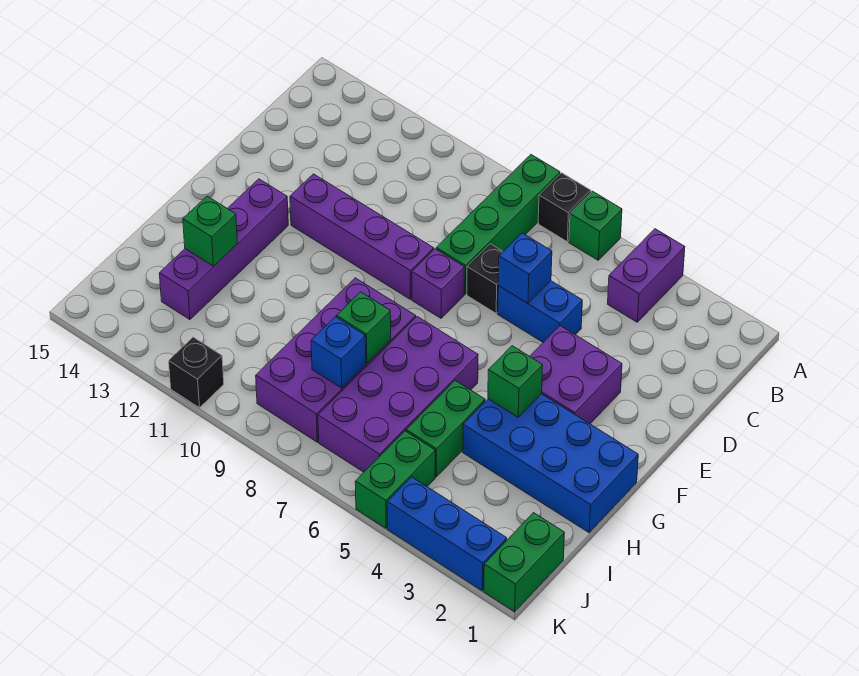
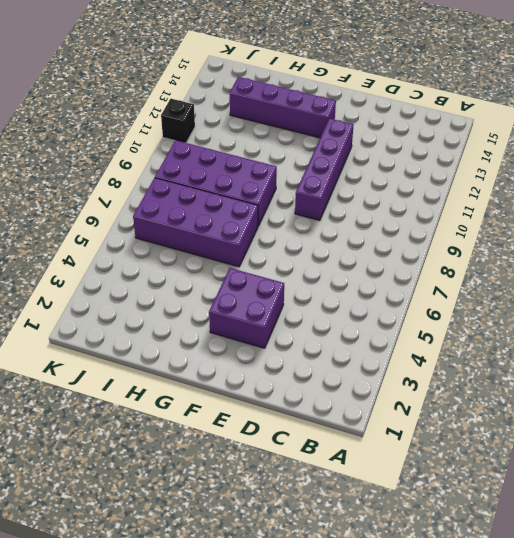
none -> purple 1x2 brick [608,229,685,322]
none -> green 1x1 brick [569,191,622,260]
none -> black 1x1 brick [538,173,591,242]

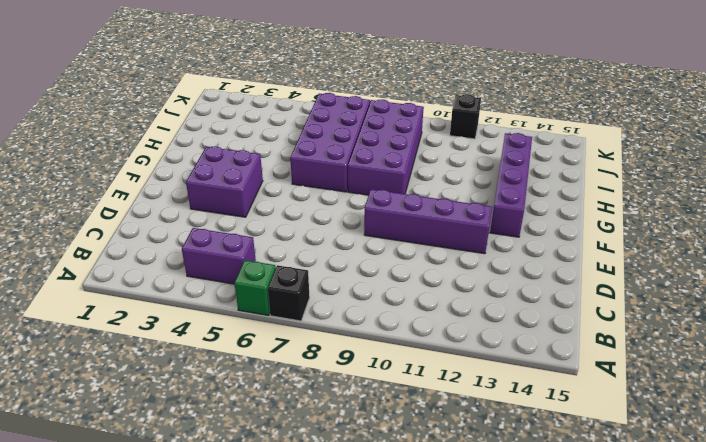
purple 1x2 brick [182,228,256,284] -> purple 1x2 brick turned to [608,229,685,322]
none -> green 1x4 brick [436,155,560,294]
none -> blue 1x2 brick [498,281,582,342]
none -> black 1x1 brick [467,244,503,313]

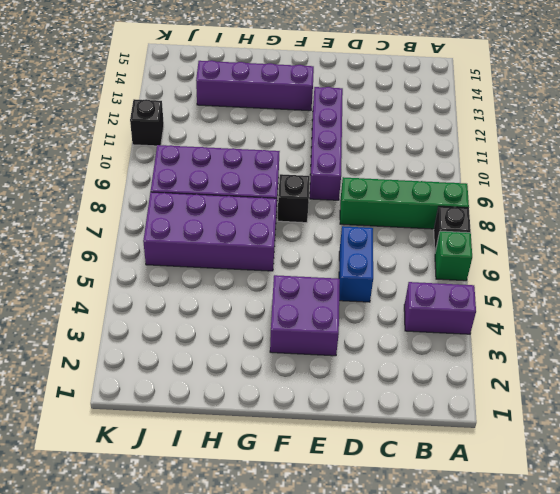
black 1x1 brick [278,174,310,223] -> black 1x1 brick moved to [467,244,503,313]
none -> purple 1x1 brick [412,249,464,318]
none -> blue 2x4 brick [463,394,638,533]
none -> green 1x2 brick [406,381,485,477]

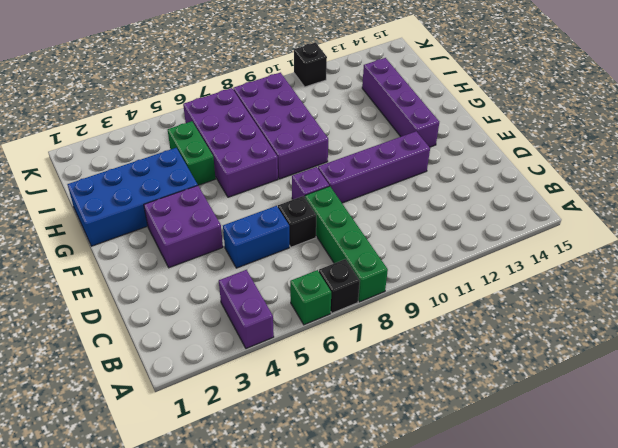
none -> green 1x2 brick [484,513,564,612]
none -> green 1x2 brick [355,431,435,528]
none -> blue 1x3 brick [387,477,507,591]

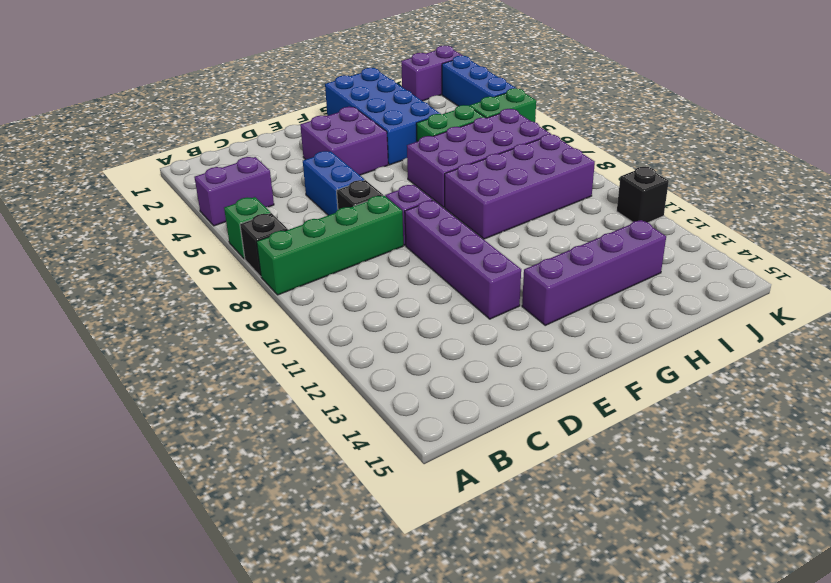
purple 1x2 brick [401,46,463,101] -> green 1x2 brick [484,513,564,612]
none -> blue 1x1 brick [498,233,552,303]
none -> green 1x1 brick [488,346,543,417]
none -> green 1x1 brick [337,292,391,363]

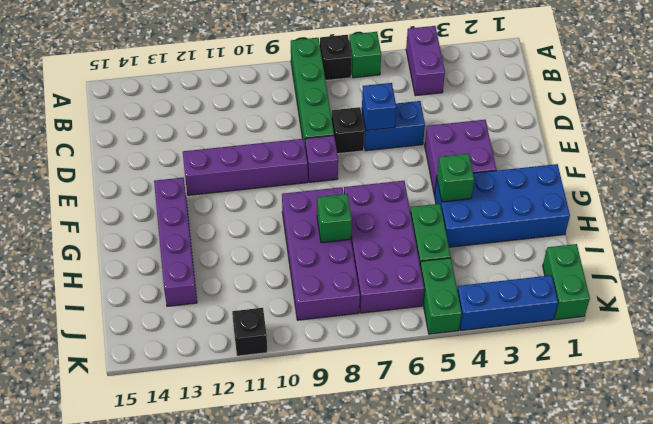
none -> green 1x1 brick [183,196,237,266]
none -> blue 1x1 brick [311,317,366,388]

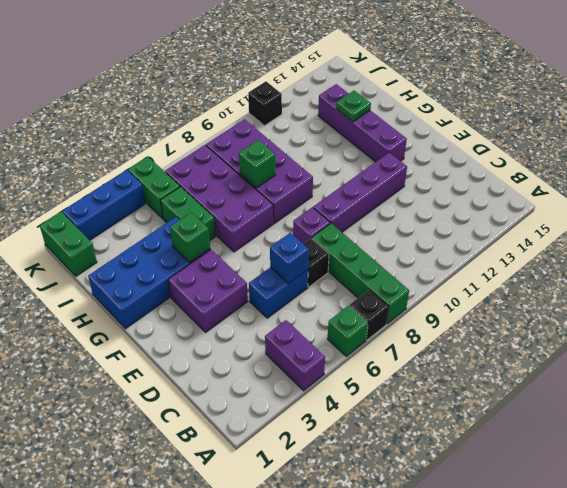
green 1x1 plate [336,91,371,122] -> green 1x1 brick [183,196,237,266]
none -> blue 1x1 brick [311,317,366,388]

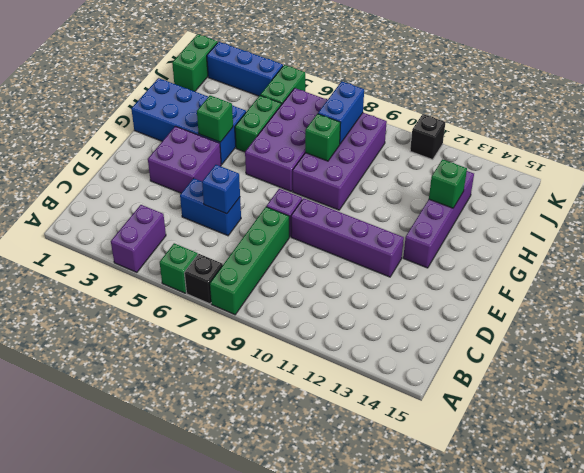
blue 1x2 brick [318,81,364,144] -> blue 1x1 brick [311,317,366,388]
none -> black 1x1 brick [467,244,503,313]

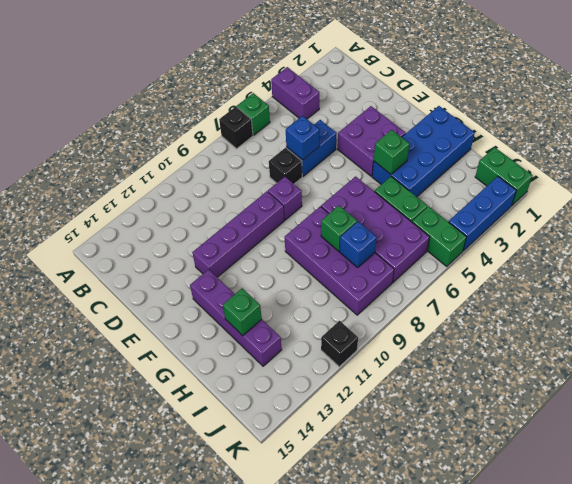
none -> green 1x4 brick [436,155,560,294]

